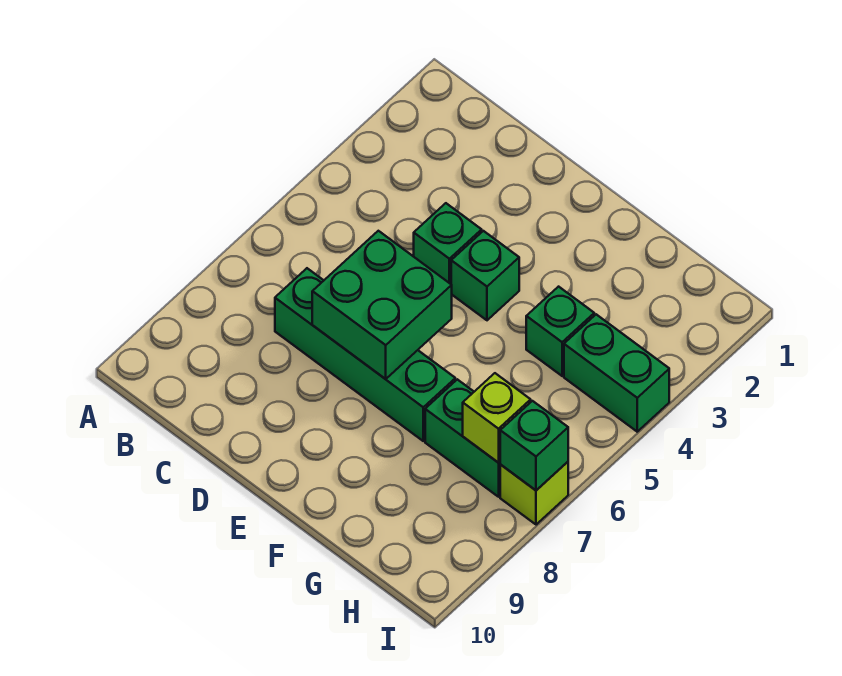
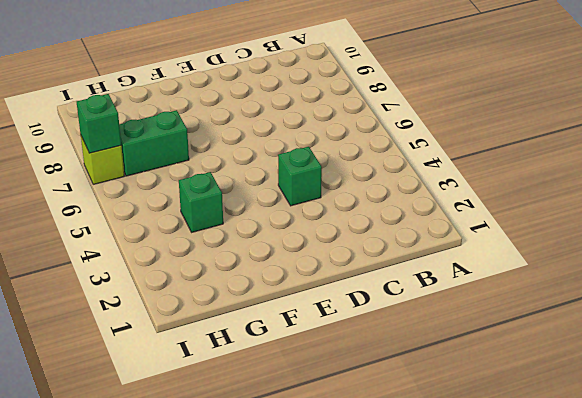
none -> green 1x4 brick [275,268,455,441]
none -> green 1x1 brick [451,231,519,320]

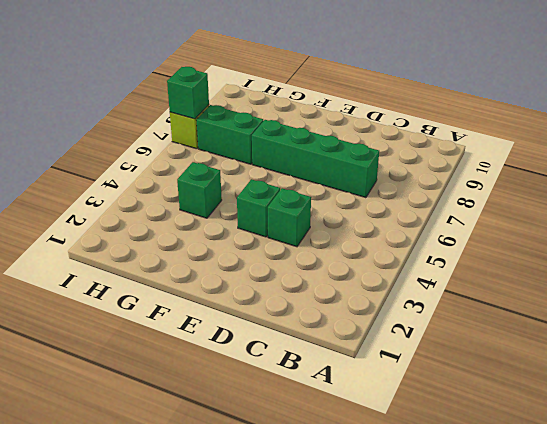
none -> green 1x2 brick [564,314,669,432]
none -> green 2x2 brick [312,231,452,379]

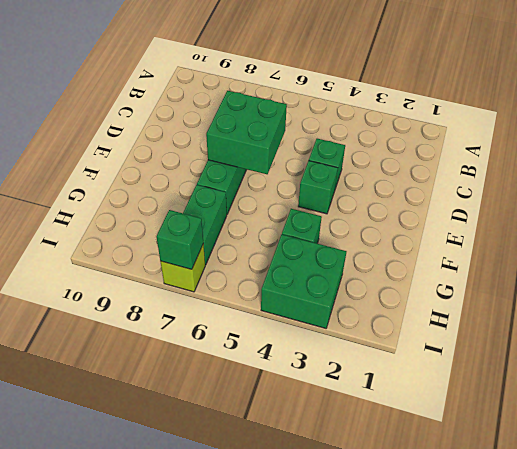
green 2x2 brick [261,234,347,328] -> green 1x2 brick [564,314,669,432]
none -> lime 1x1 brick [463,373,531,463]

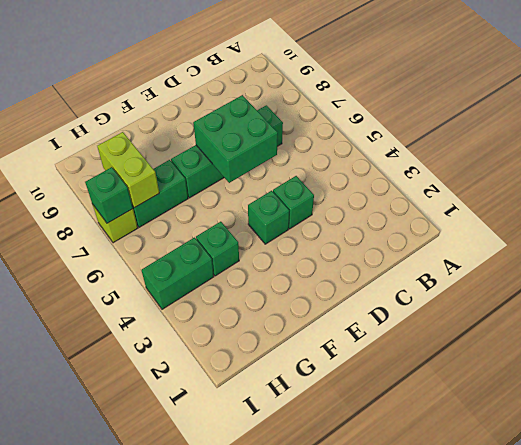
lime 1x2 brick [97,132,159,208] -> lime 1x1 brick [463,373,531,463]

